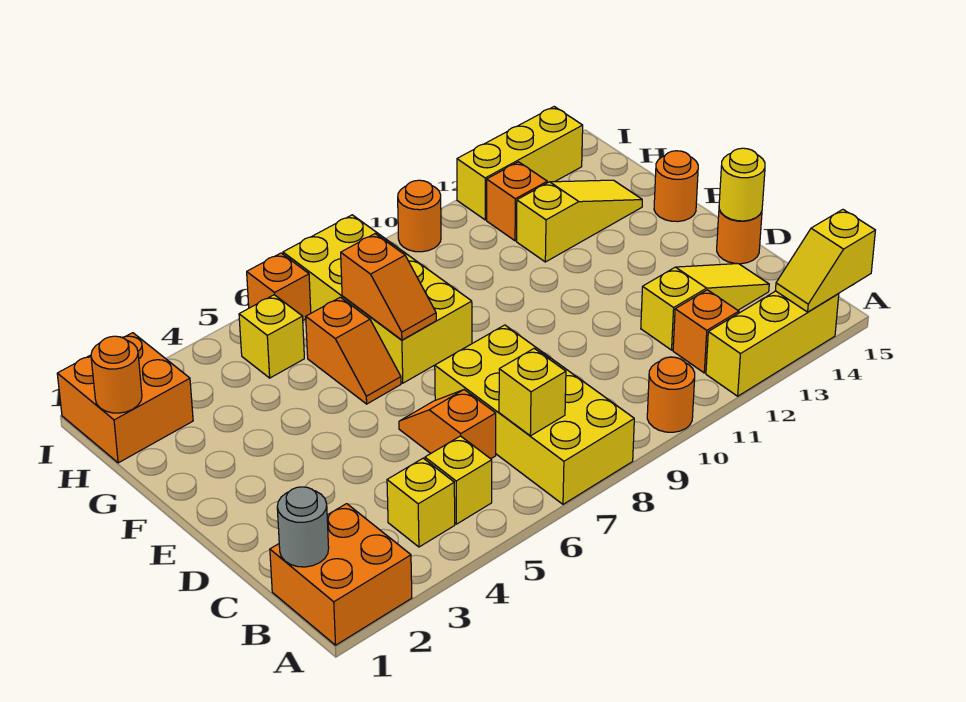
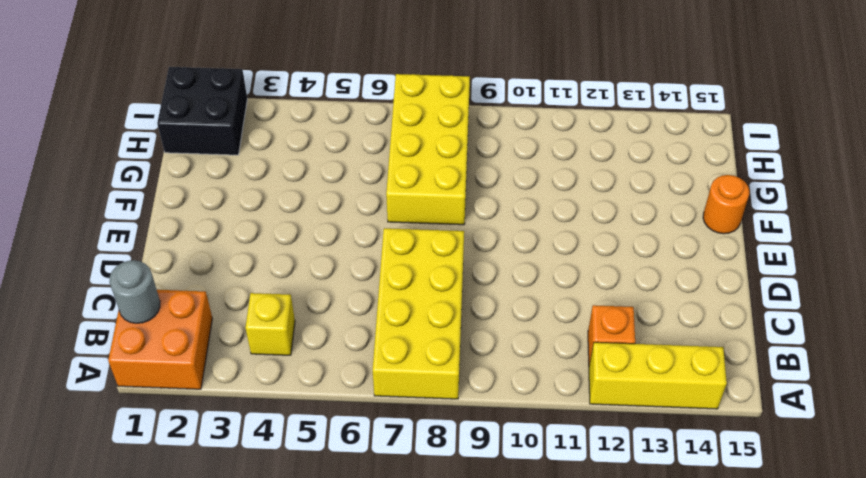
black 2x2 brick [157,67,247,155] -> orange 2x2 brick [57,333,193,463]
none -> orange 1x1 round brick [647,357,695,432]
none -> yellow 1x1 brick [425,436,492,524]
none -> orange 1x2 slope [399,390,496,459]

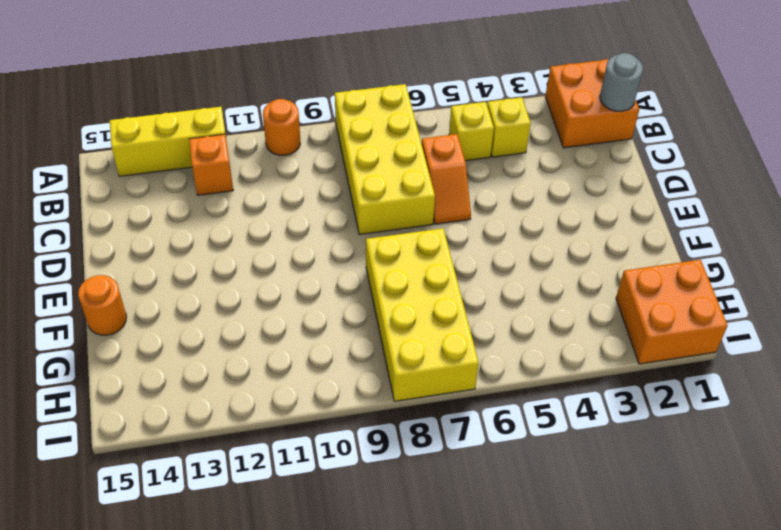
none -> yellow 1x3 slope [641,264,769,350]
none -> orange 1x1 round brick [717,210,762,264]
none -> orange 1x2 slope [306,297,401,404]

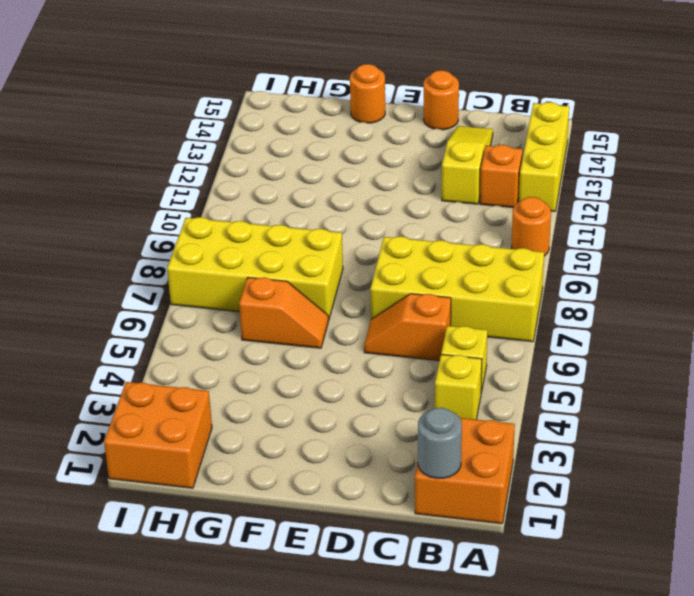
none -> yellow 1x3 slope [517,180,642,262]
none -> yellow 1x1 brick [239,295,304,378]
none -> orange 1x1 brick [487,162,547,241]

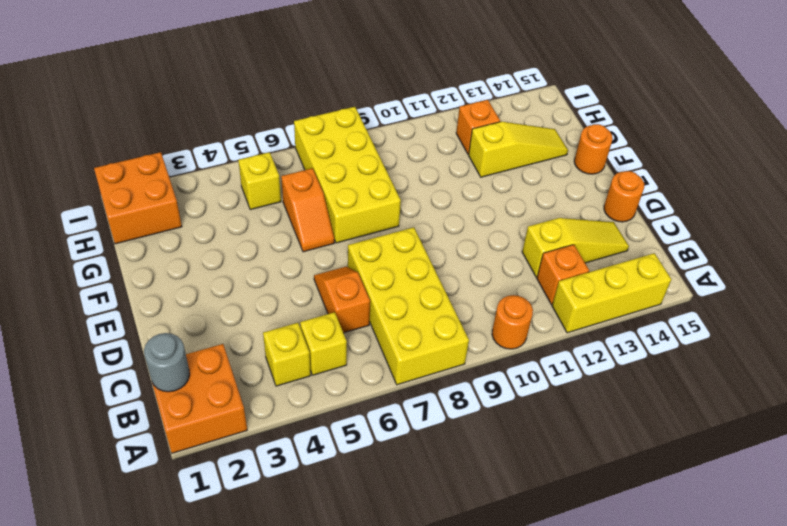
none -> orange 1x1 brick [247,253,311,320]
none -> orange 1x1 round brick [398,180,441,252]
none -> yellow 1x3 brick [457,107,583,220]

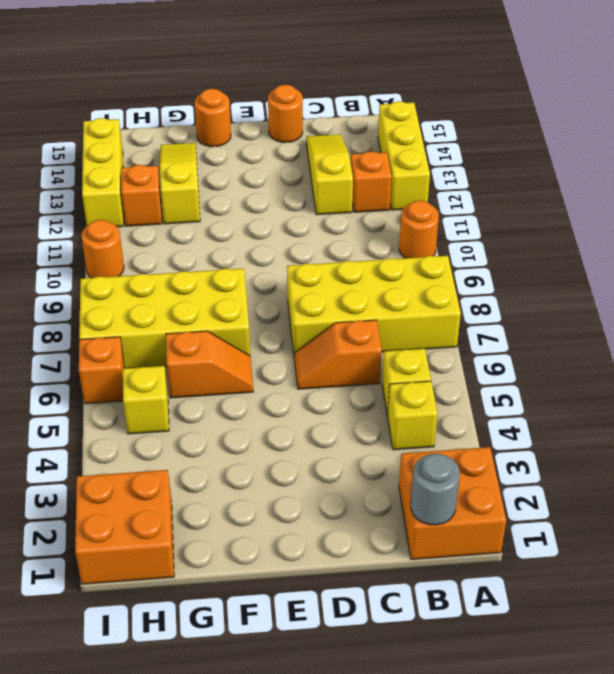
none -> yellow 1x2 slope [775,210,875,312]
none -> yellow 1x1 brick [499,349,566,436]
none -> yellow 1x1 round brick [719,148,765,221]

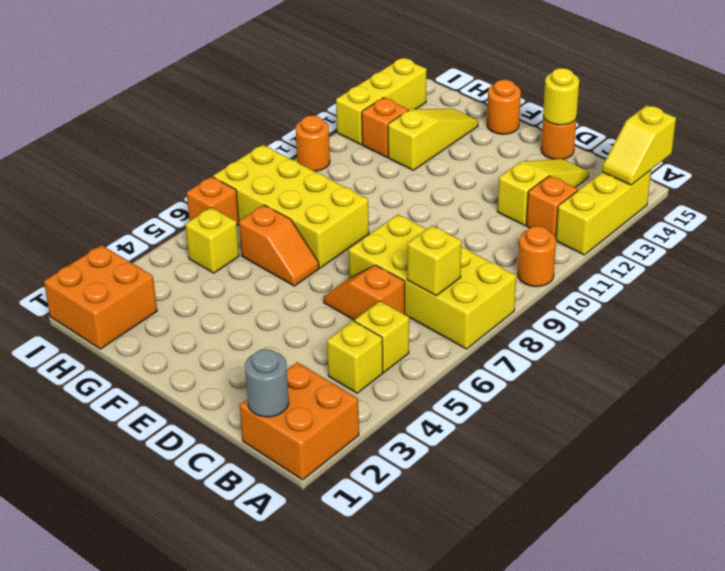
none -> orange 1x2 slope [341,234,436,340]
none -> orange 1x1 round brick [91,336,142,413]

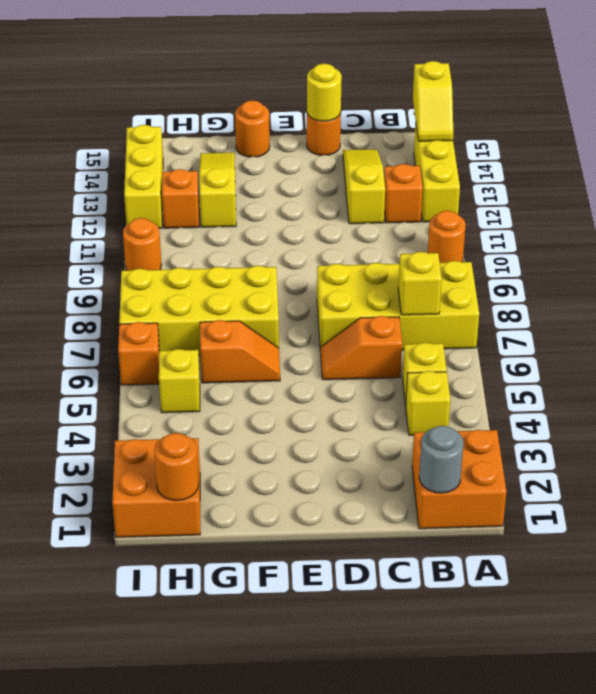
none -> orange 1x2 slope [341,234,436,340]

